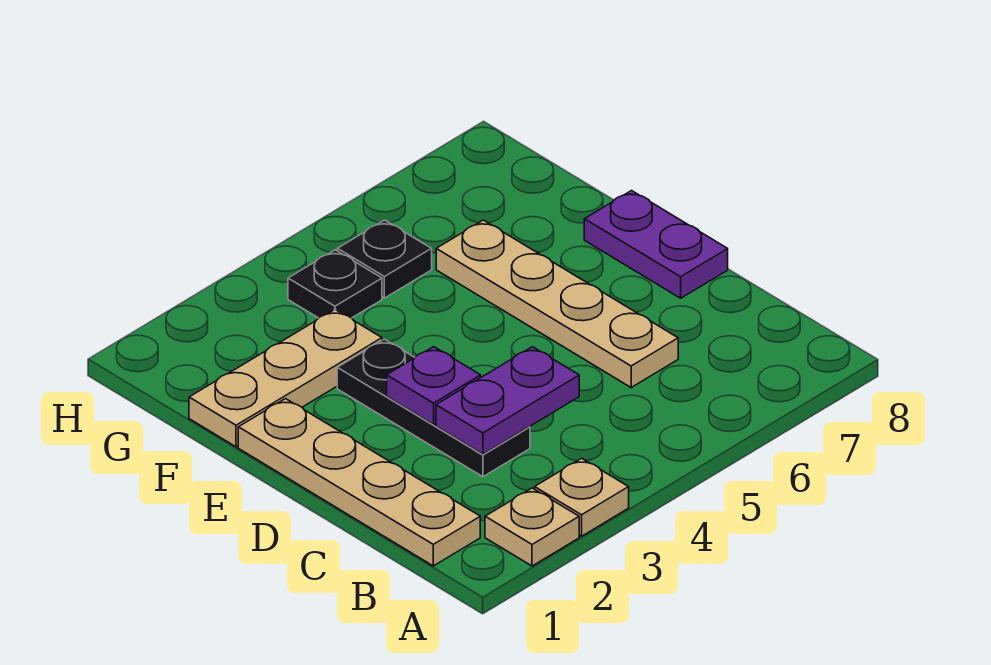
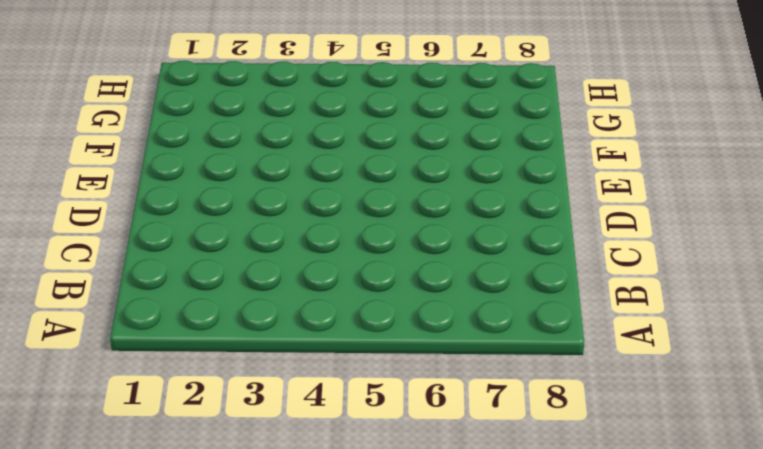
none -> tan 1x1 plate [485,488,579,566]
none -> tan 1x1 plate [535,458,629,536]

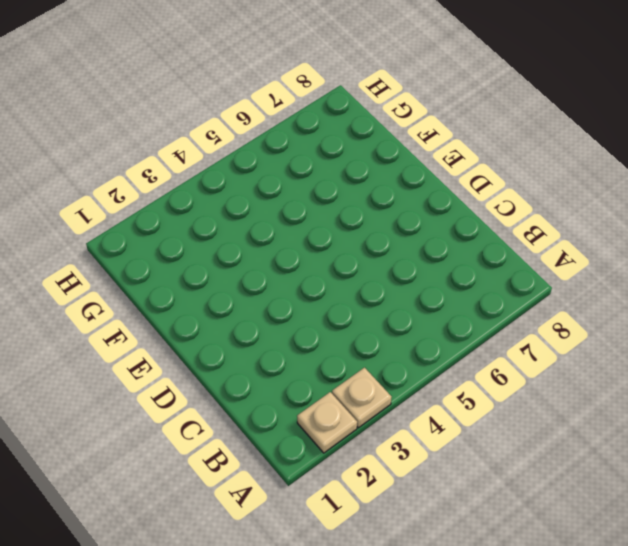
none -> tan 1x4 plate [238,399,480,566]
none -> black 1x3 plate [337,339,530,477]

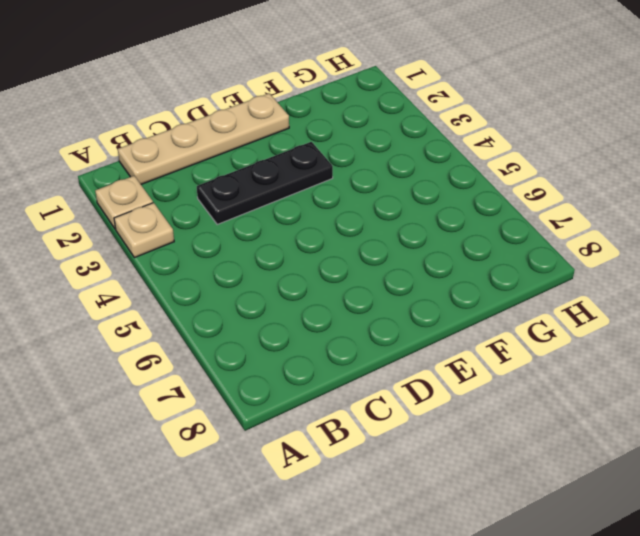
none -> tan 1x4 plate [436,220,678,387]
none -> purple 1x2 plate [584,191,728,298]

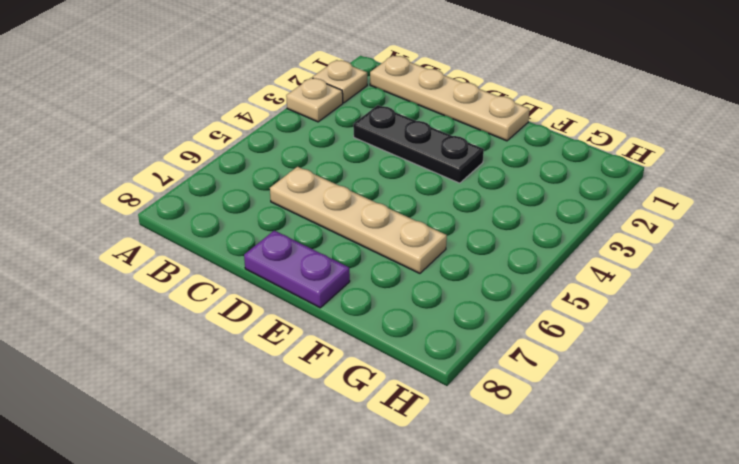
none -> tan 1x3 plate [189,310,382,447]
none -> black 1x1 plate [288,250,382,318]

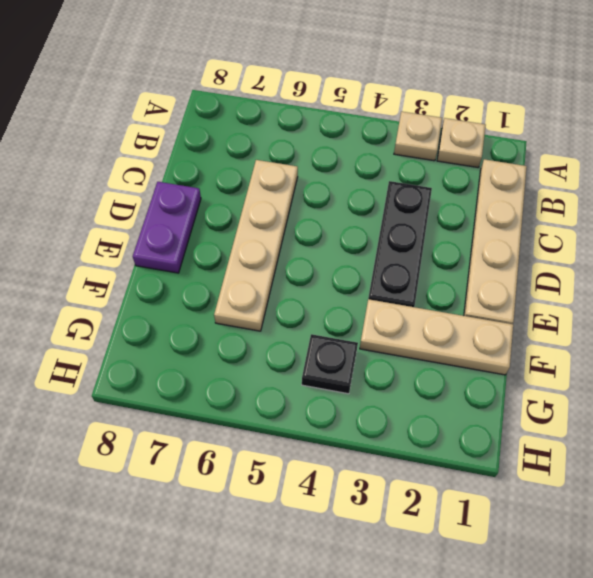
none -> black 1x1 plate [338,220,432,298]
none -> purple 1x2 plate [436,347,579,454]

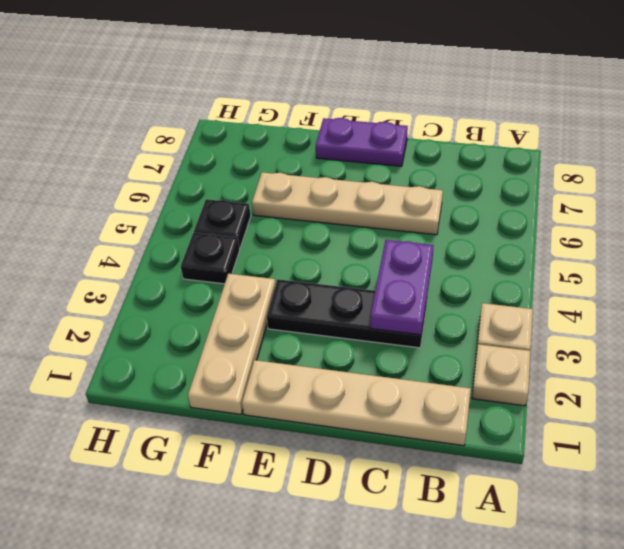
none -> purple 1x1 plate [387,347,481,425]

